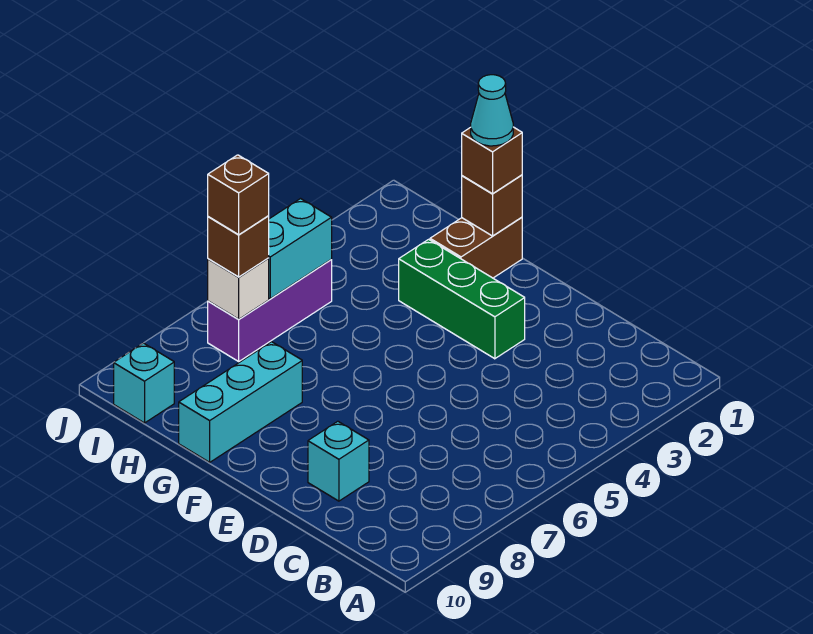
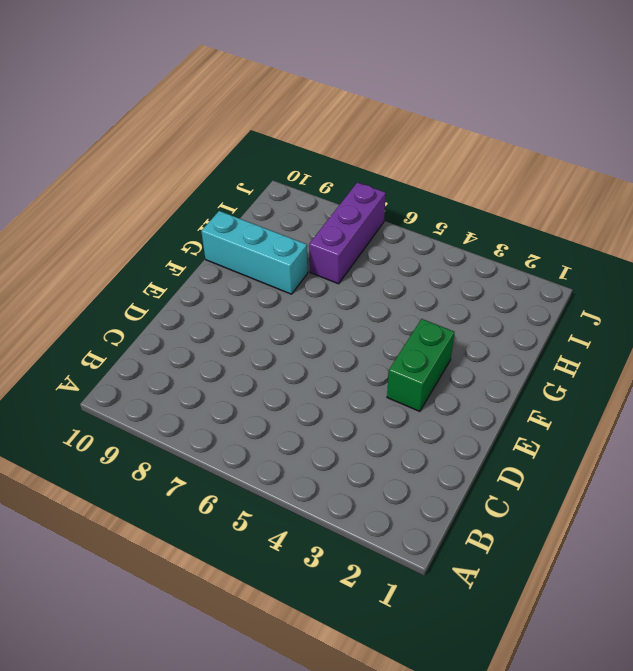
green 1x2 brick [387,319,454,411] -> green 1x3 brick [399,239,525,359]
purple 1x3 brick [309,182,386,284] -> purple 1x3 brick turned to [208,260,332,361]
none -> cyan 1x1 brick [308,421,369,501]
none -> brown 1x2 brick [430,217,522,278]
none -> cyan 1x1 brick [114,343,174,423]

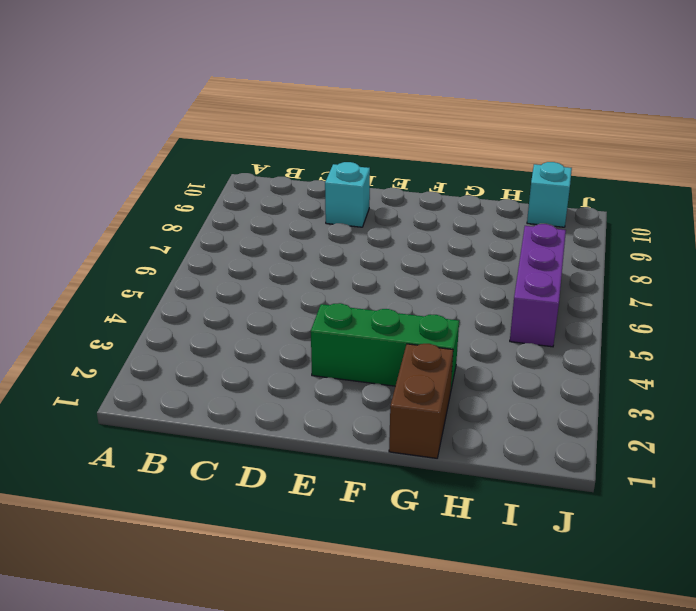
none -> cyan 1x3 brick [179,342,302,462]
none -> brown 1x1 brick [462,175,522,236]
none -> cyan 1x2 brick [269,199,332,299]

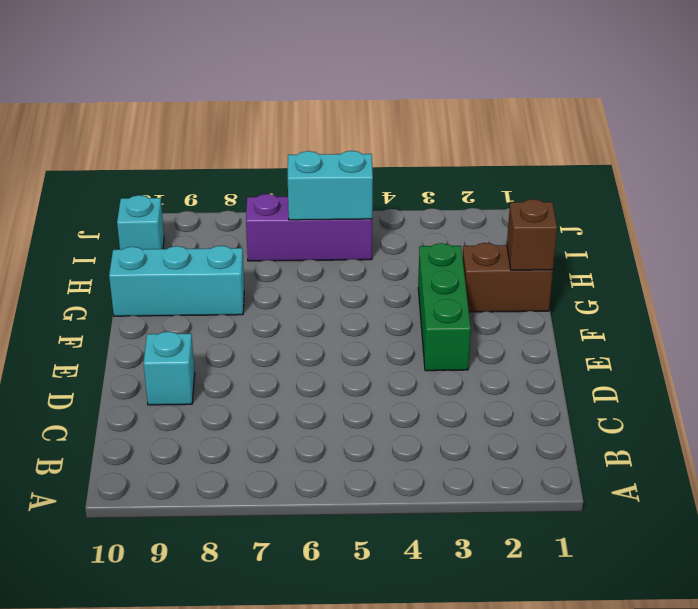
none -> white 1x1 brick [208,258,269,319]
none -> brown 1x1 brick [462,127,522,194]
none -> brown 1x1 brick [208,216,269,277]

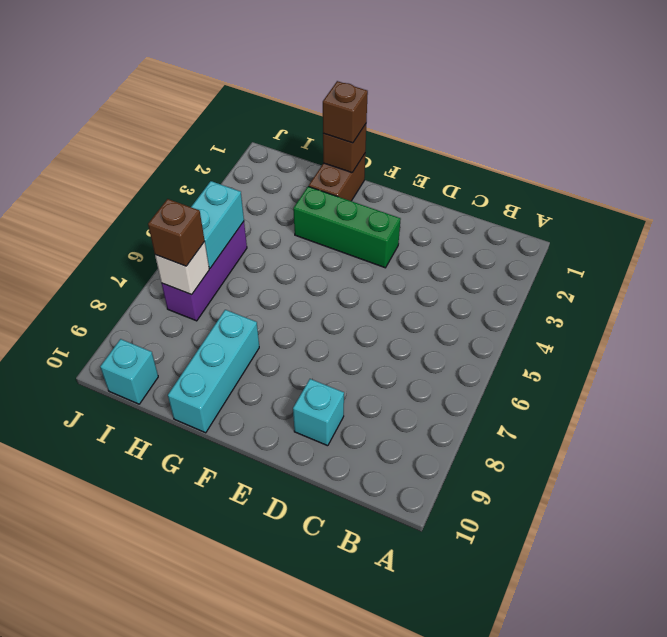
none -> cyan 1x1 cone [471,75,513,146]
none -> brown 1x1 brick [208,155,269,235]

